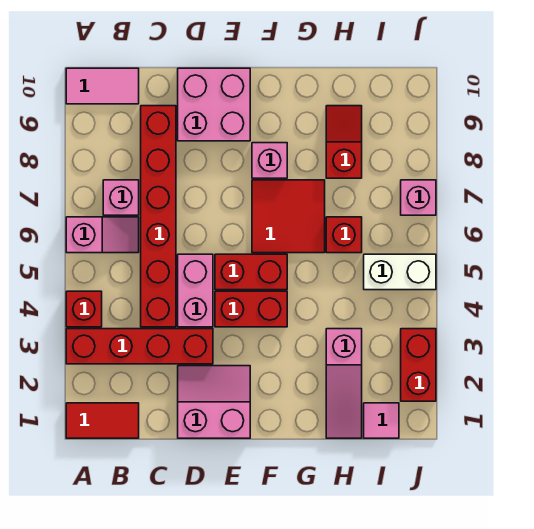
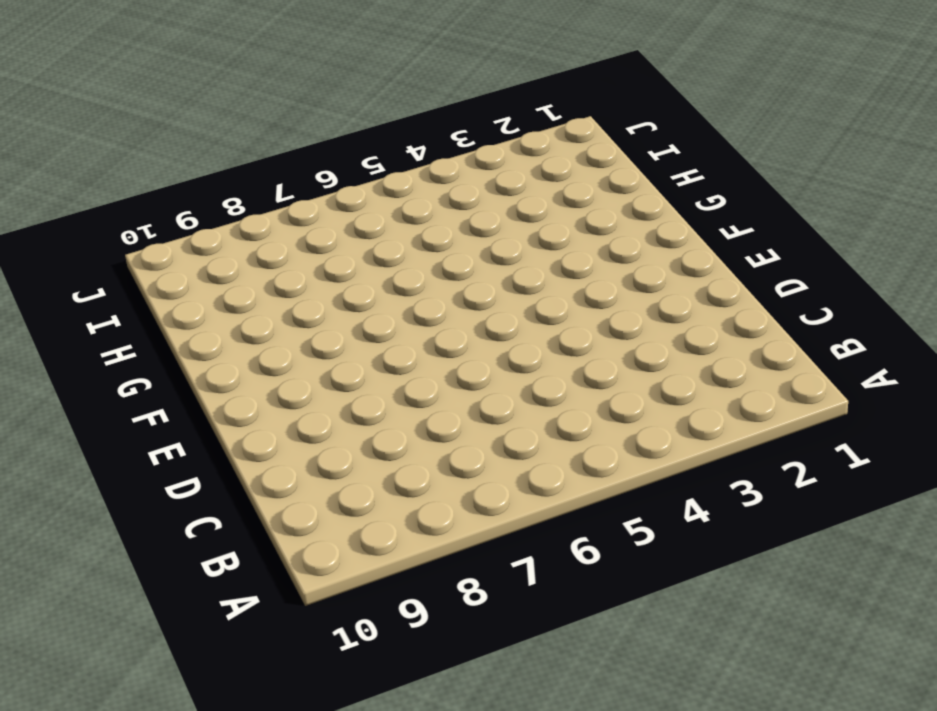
none -> red 1x2 tile [66,403,139,438]
none -> red 1x4 brick [66,329,213,364]
none -> red 1x1 brick [66,291,102,327]

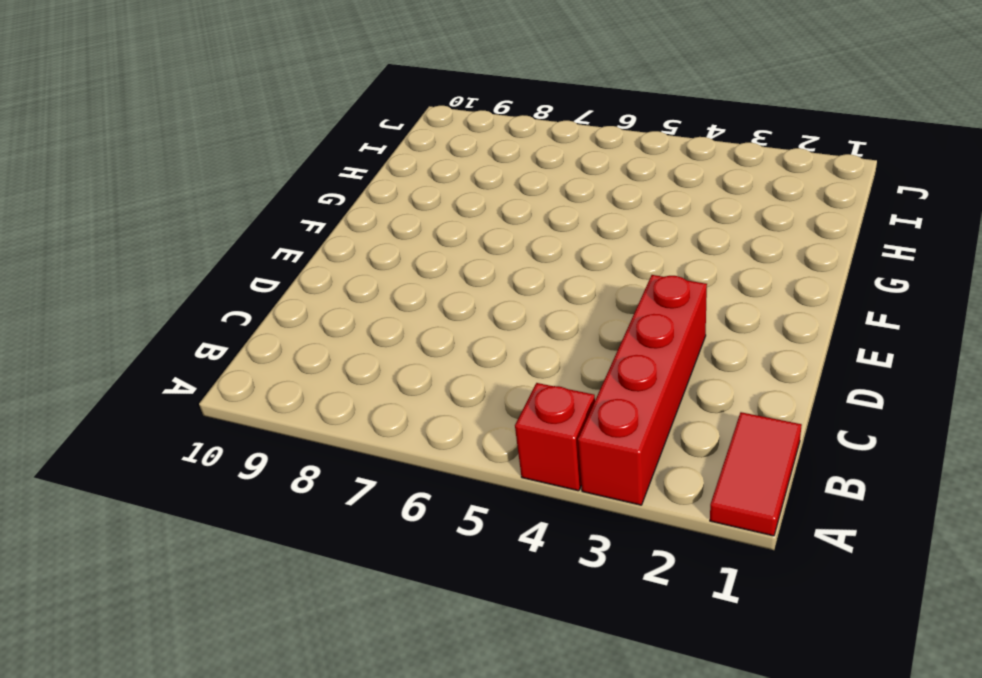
none -> pink 1x2 slope [66,217,139,253]
none -> pink 1x2 tile [66,68,139,104]
none -> pink 1x1 brick [103,180,139,215]

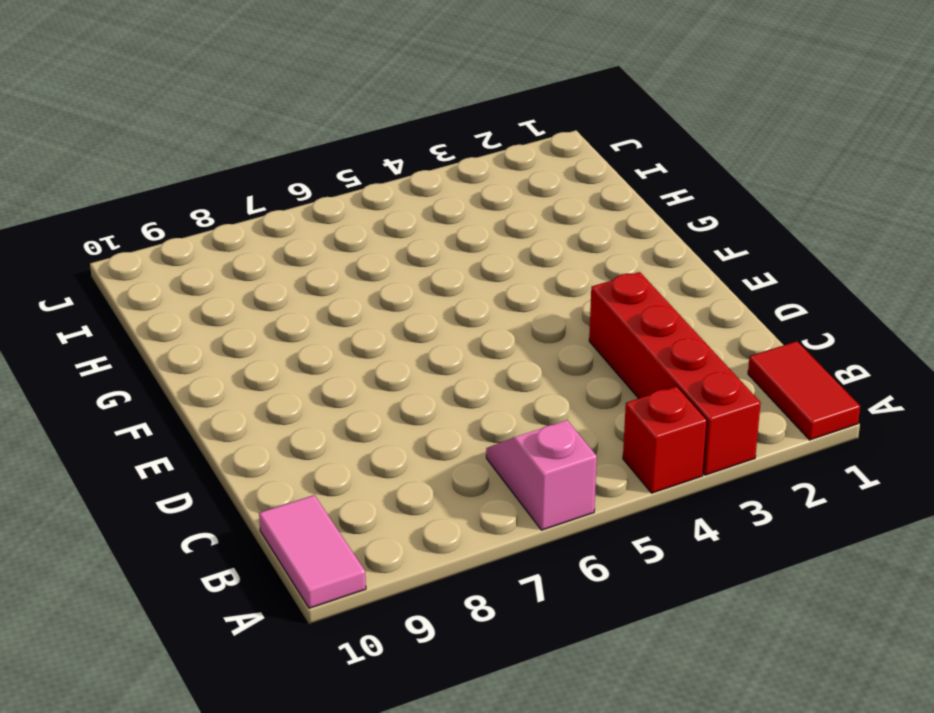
none -> pink 1x1 brick [103,180,139,215]
none -> red 1x6 brick [141,106,176,327]
none -> pink 2x2 slope [178,366,250,438]

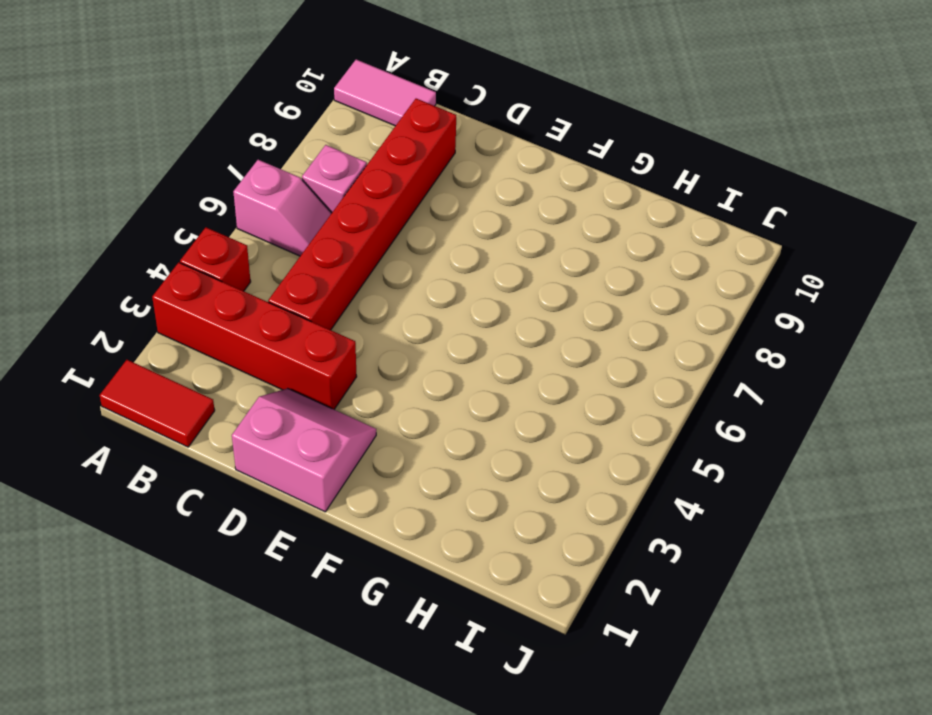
none -> pink 1x2 brick [178,254,213,327]
none -> pink 2x2 brick [178,68,250,141]
none -> red 1x2 brick [215,291,287,327]

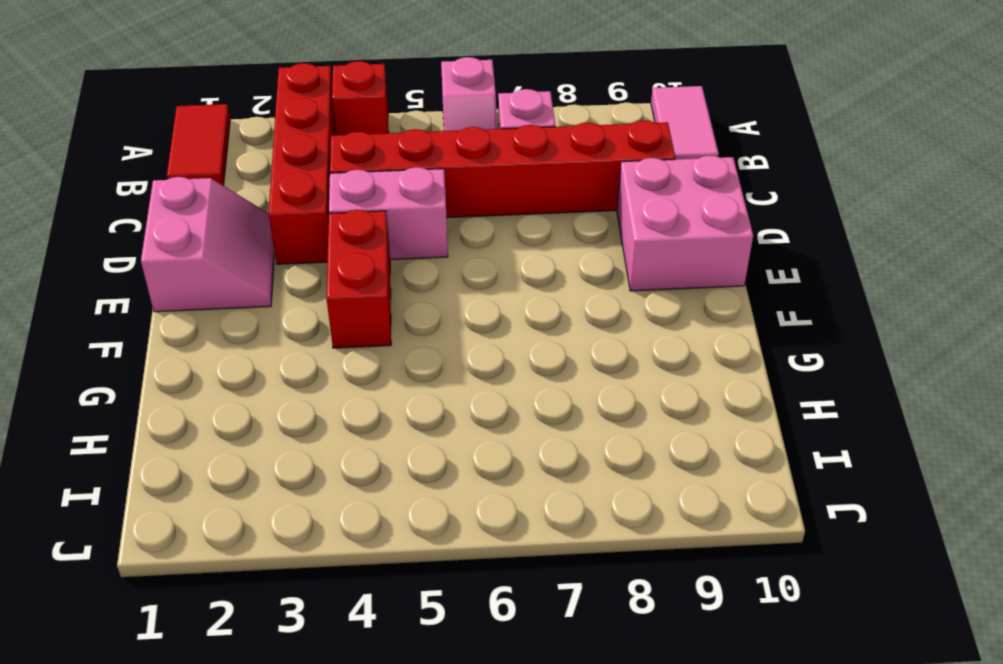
none -> red 1x2 brick [215,254,287,290]
none -> red 2x2 tile [252,180,325,253]
none -> pink 1x1 brick [252,143,287,178]

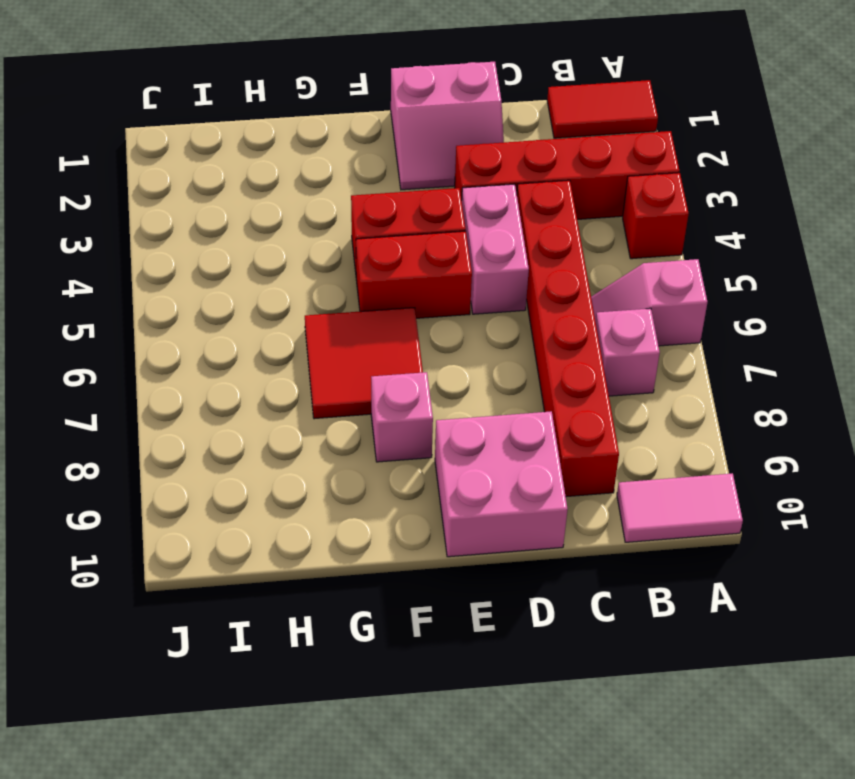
none -> pink 1x3 slope [326,329,362,438]
none -> red 1x1 brick [326,217,362,253]
none -> red 1x2 slope [326,106,362,178]

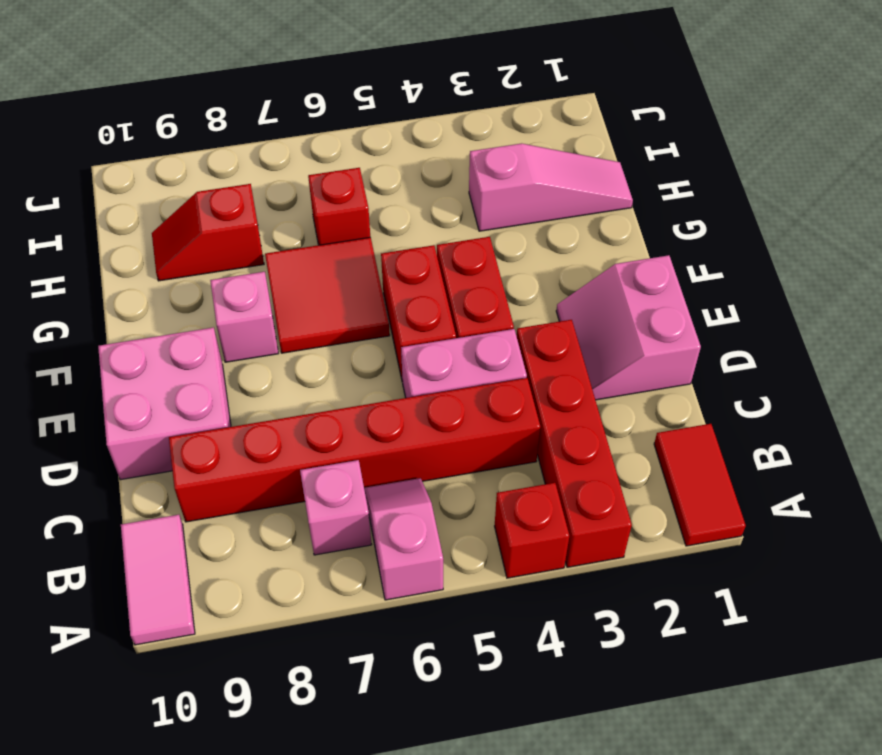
none -> pink 1x1 tile [364,403,399,438]
none -> white 1x2 brick [364,254,436,290]
none -> red 1x2 brick [401,329,436,401]

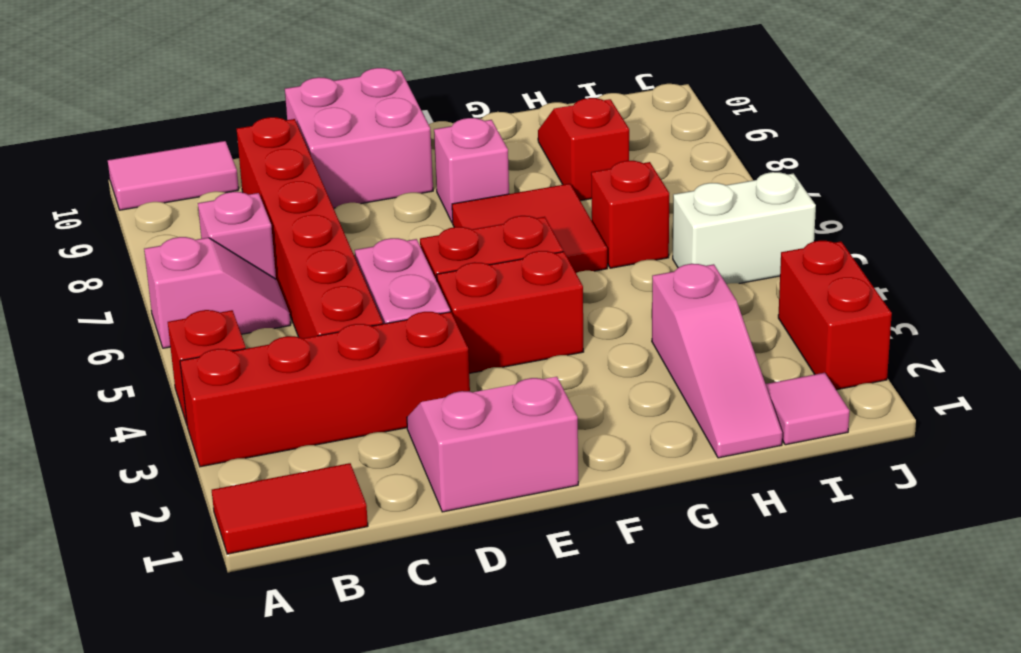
none -> pink 1x1 brick [401,180,436,215]

